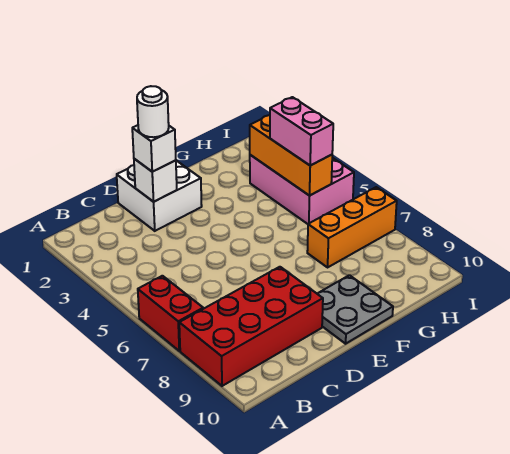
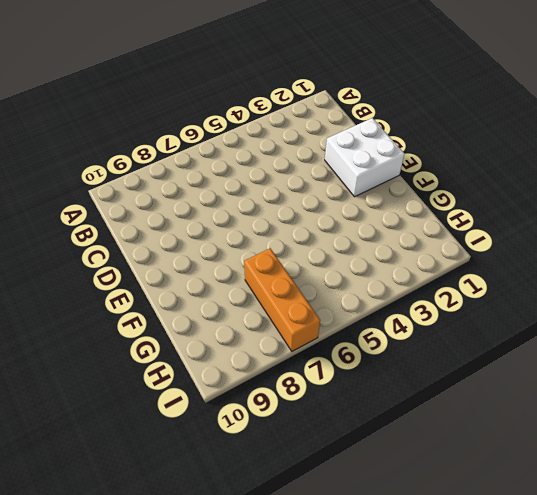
none -> red 1x2 brick [138,276,203,351]
none -> red 2x4 brick [179,267,323,386]

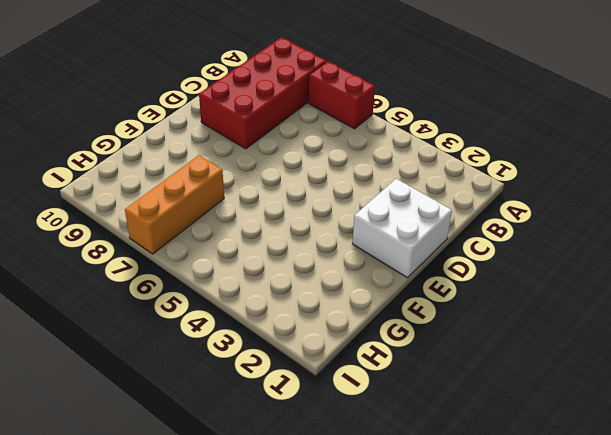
none -> grey 2x2 plate [317,275,393,344]
none -> pink 2x3 brick [250,155,354,224]

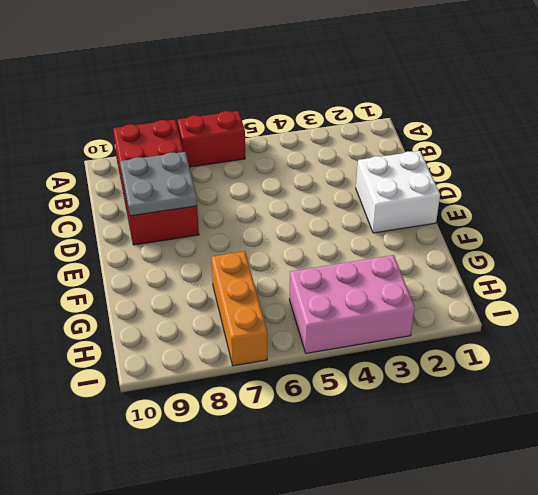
grey 2x2 plate [120,152,197,216] -> grey 2x2 plate moved to [317,275,393,344]
none -> white 1x1 brick [134,159,177,202]
none -> orange 1x3 brick [250,115,332,196]

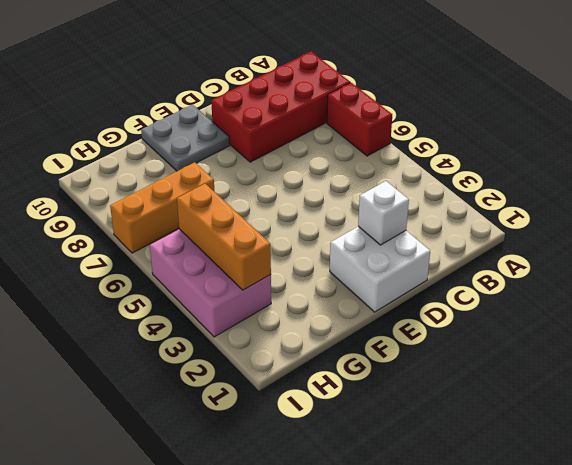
none -> white 1x1 brick [132,125,176,172]
none -> pink 1x2 brick [270,97,333,165]

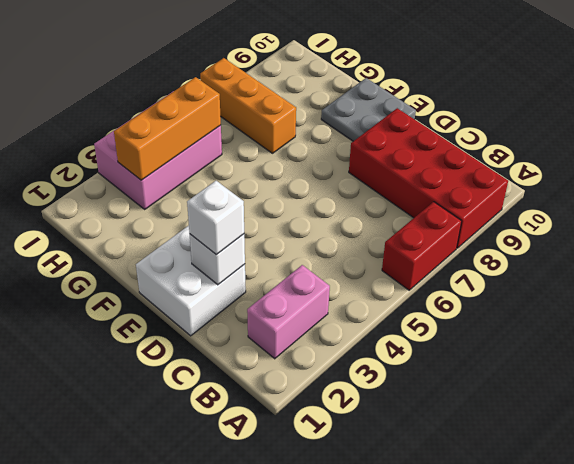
pink 1x2 brick [247,265,330,359] -> pink 1x2 brick moved to [270,97,333,165]
none -> white 1x1 round brick [137,86,169,137]

